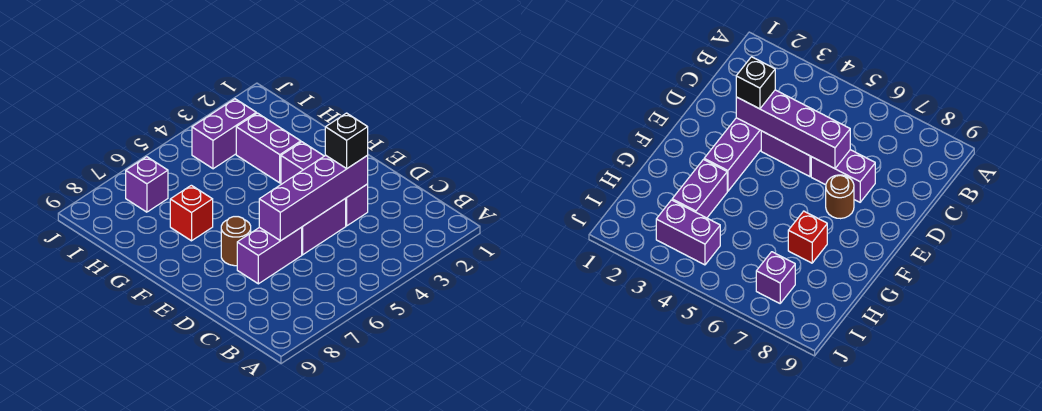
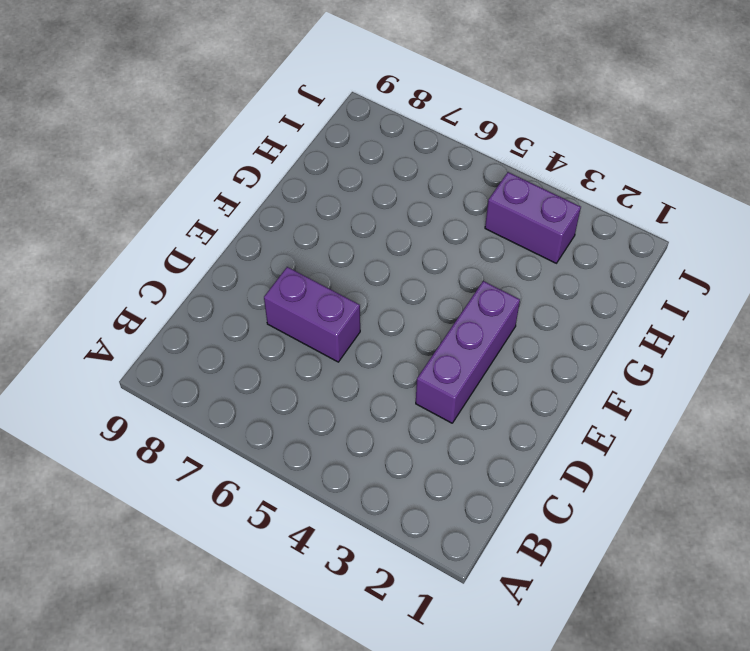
none -> purple 1x2 brick [301,199,346,255]
none -> brown 1x1 round brick [221,217,251,266]

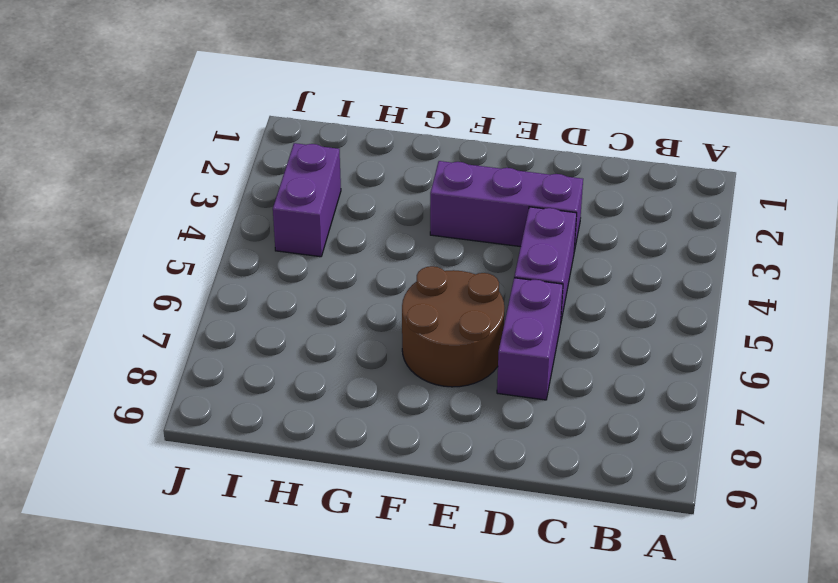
brown 2x2 round brick [402,266,504,387] -> brown 1x1 round brick [221,217,251,266]
none -> purple 1x2 brick [236,113,301,183]
none -> red 1x1 brick [170,185,213,241]

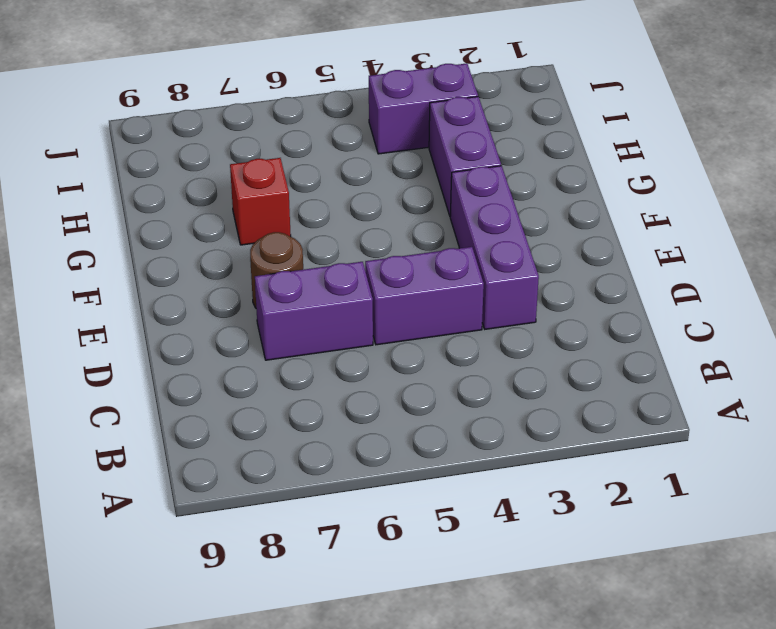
none -> purple 1x1 brick [126,157,168,212]
none -> purple 1x4 brick [259,155,368,241]

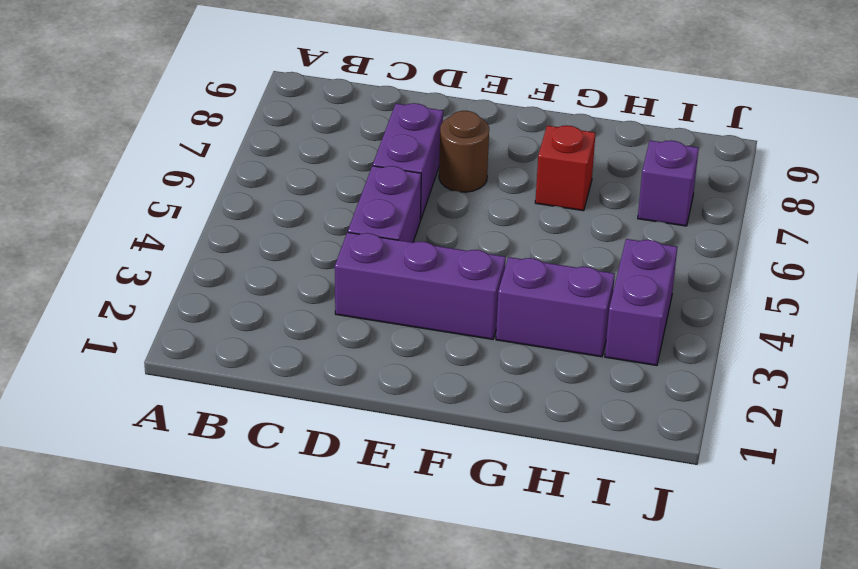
none -> purple 1x4 brick [259,155,368,241]
none -> black 1x1 brick [325,113,368,168]

